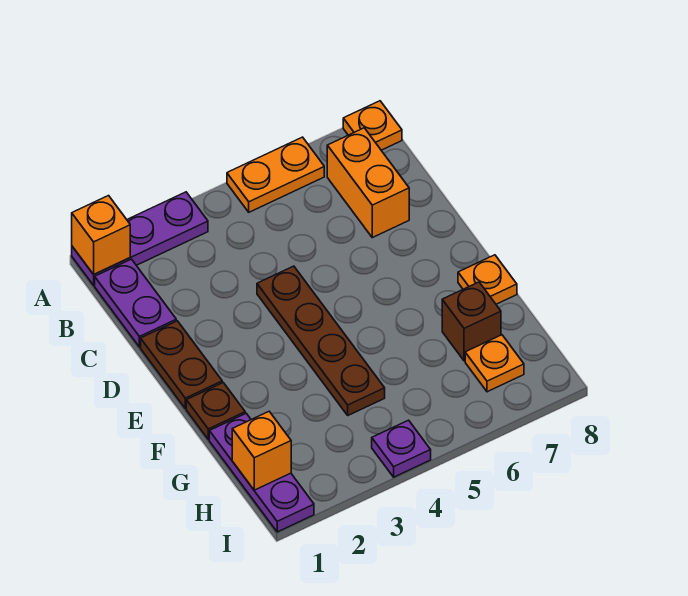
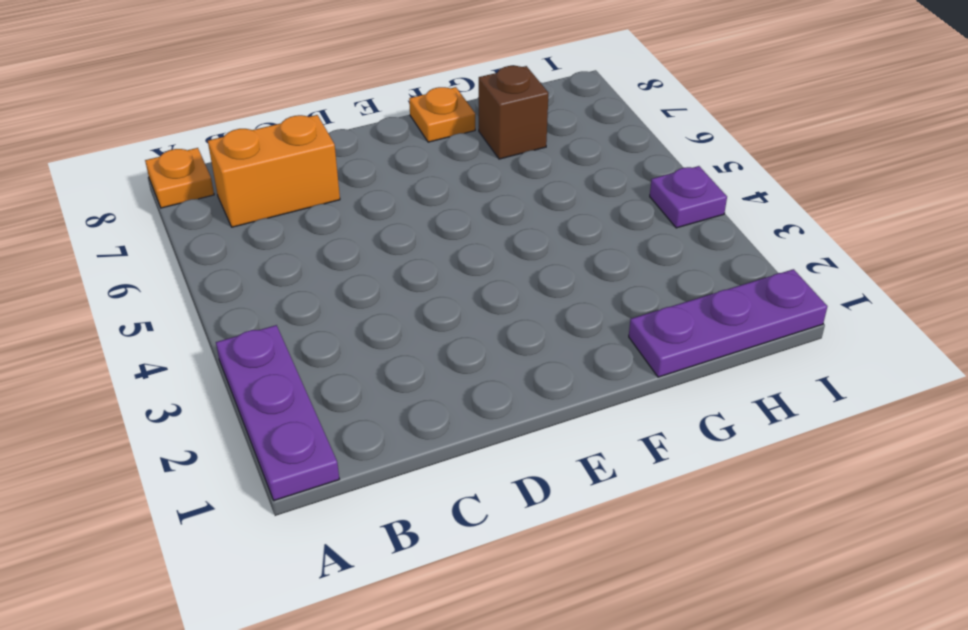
none -> orange 1x2 plate [227,137,324,212]
none -> purple 1x2 plate [95,259,176,347]
none -> brown 1x2 plate [141,321,222,409]

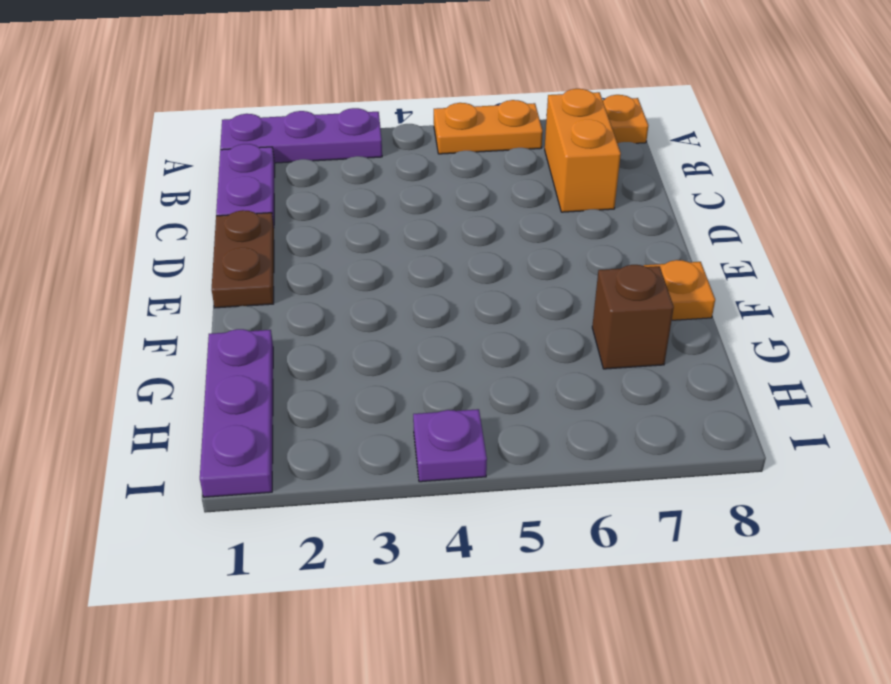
none -> brown 1x4 plate [257,266,385,415]
none -> brown 1x1 plate [186,383,245,439]
none -> orange 1x1 plate [465,335,524,392]

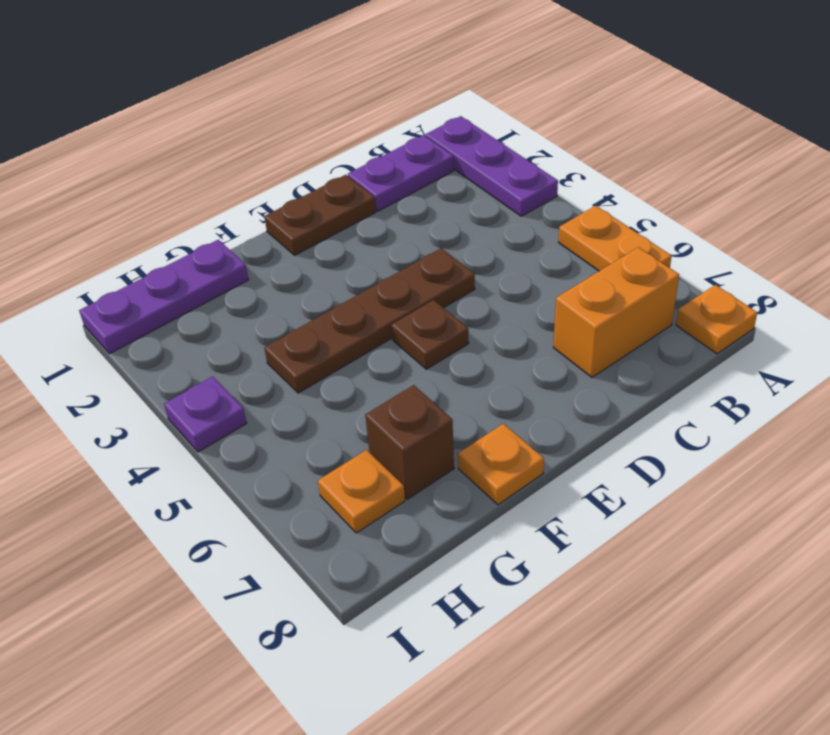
brown 1x1 plate [391,300,469,369] -> brown 1x1 plate moved to [186,383,245,439]
none -> orange 1x1 brick [72,196,130,274]
none -> orange 1x1 brick [232,412,291,490]

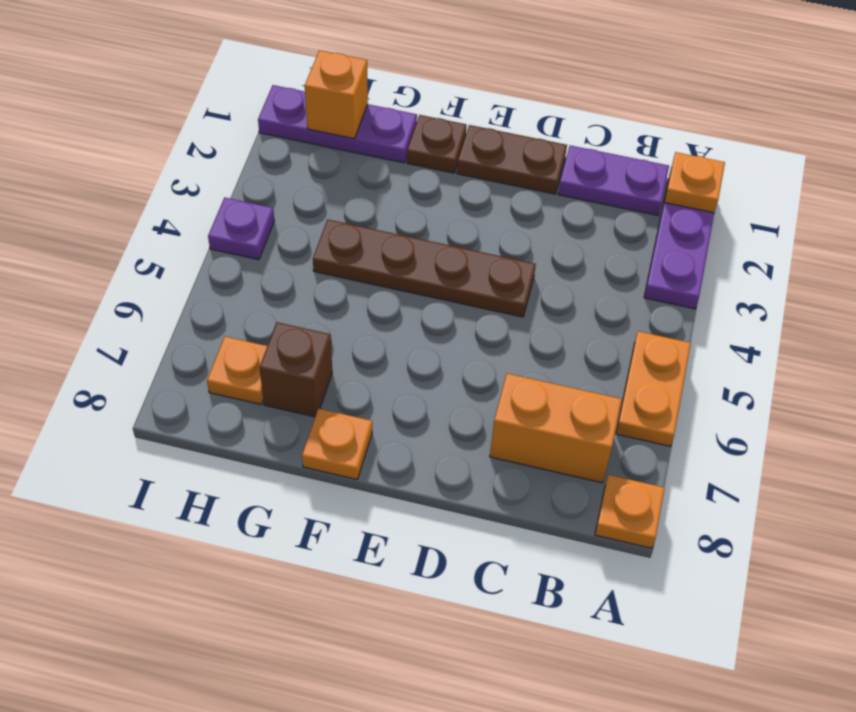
orange 1x1 plate [664,152,725,213] -> orange 1x1 brick [72,196,130,274]

